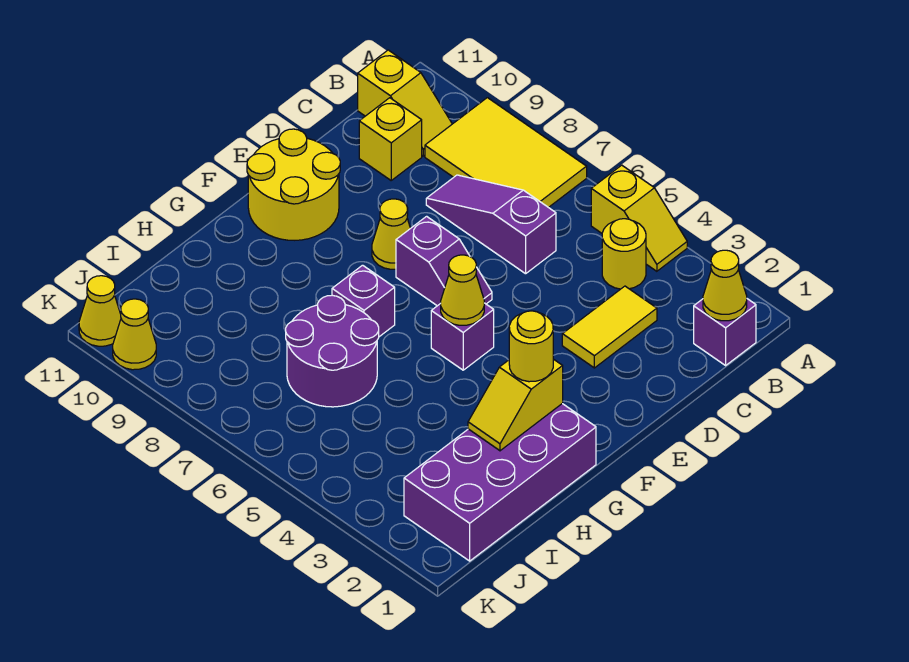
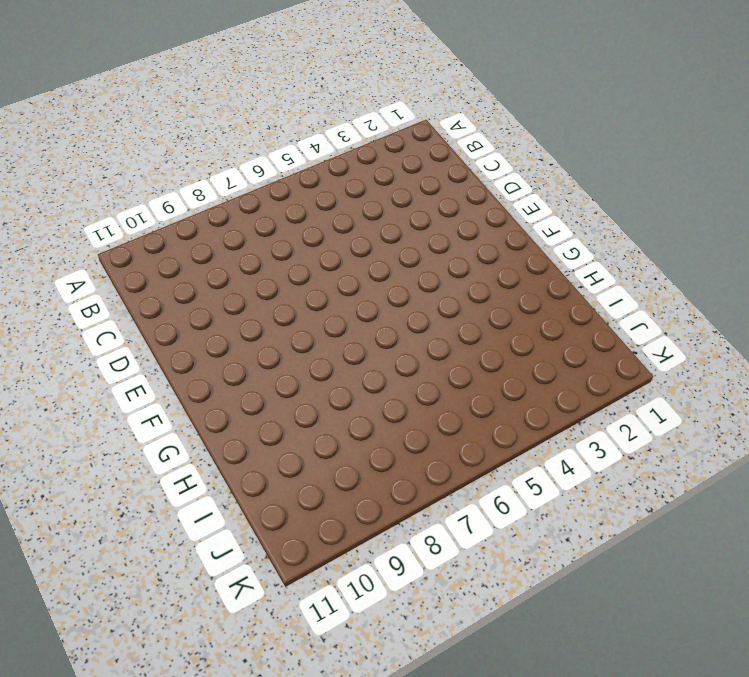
none -> yellow 1x2 slope [591,165,687,271]
none -> yellow 2x3 tile [425,98,587,208]
none -> purple 1x1 brick [694,299,756,365]

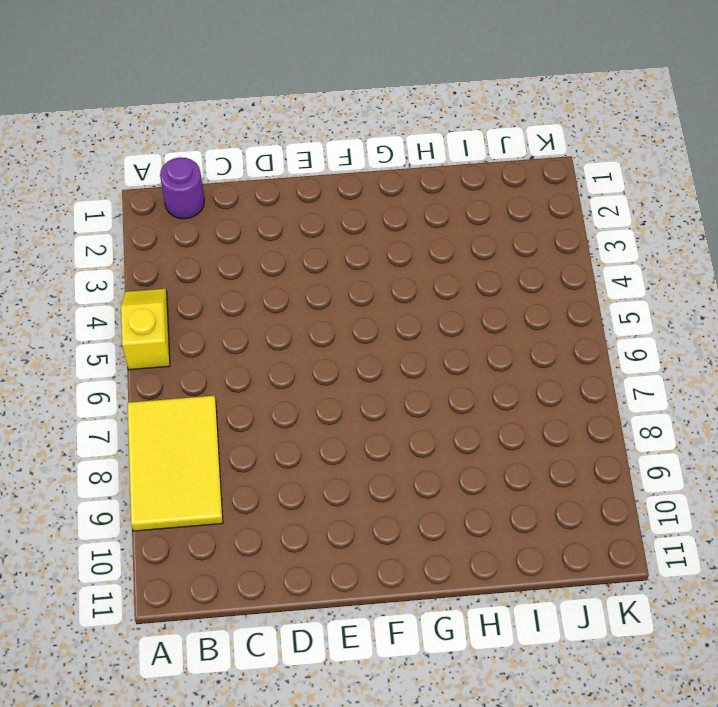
purple 1x1 round brick [160,157,204,219] -> purple 1x1 brick [694,299,756,365]
none -> yellow 1x1 round brick [602,219,646,289]
none -> yellow 1x2 slope [358,50,452,156]
none -> yellow 1x2 tile [562,286,657,368]

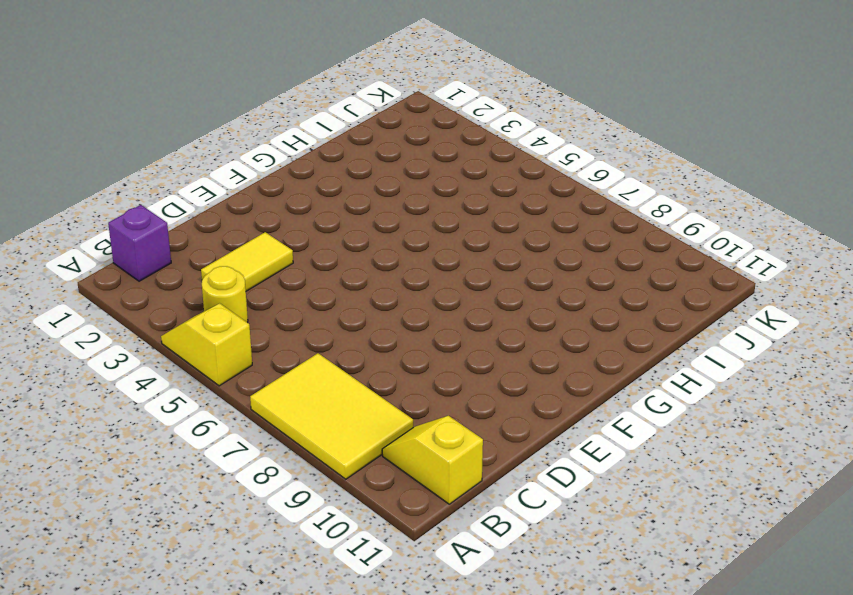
none -> purple 1x3 slope [426,175,556,274]
none -> yellow 1x1 brick [359,98,422,180]
none -> purple 1x2 slope [396,216,492,306]

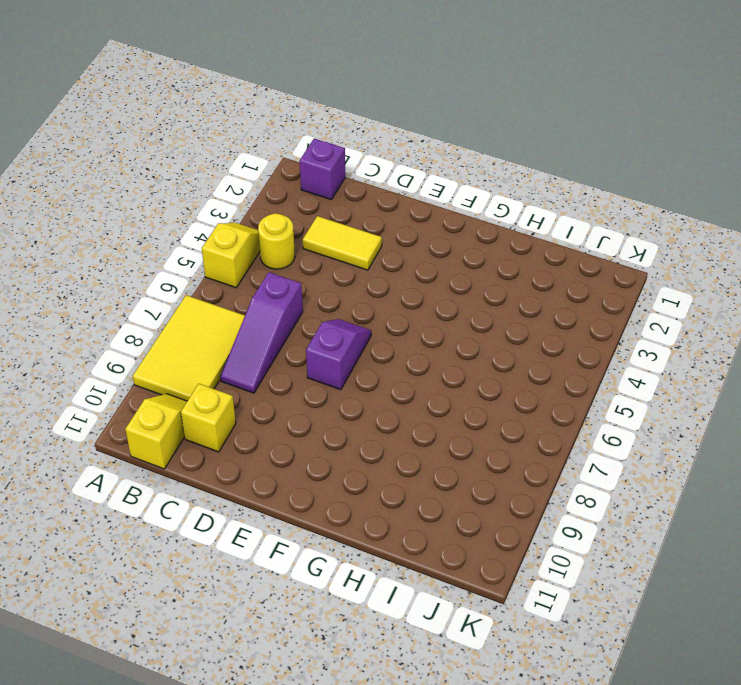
none -> yellow 1x1 cone [372,199,410,269]
none -> yellow 2x2 round brick [247,129,340,240]
none -> purple 1x1 brick [431,303,494,370]

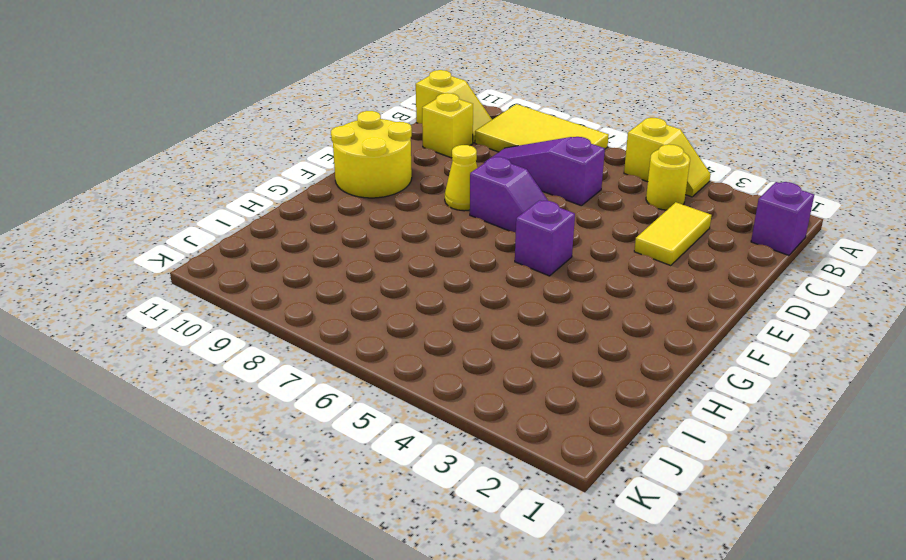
none -> purple 2x4 brick [404,404,596,561]
none -> purple 1x1 brick [332,265,395,337]
none -> purple 2x2 round brick [286,295,379,407]

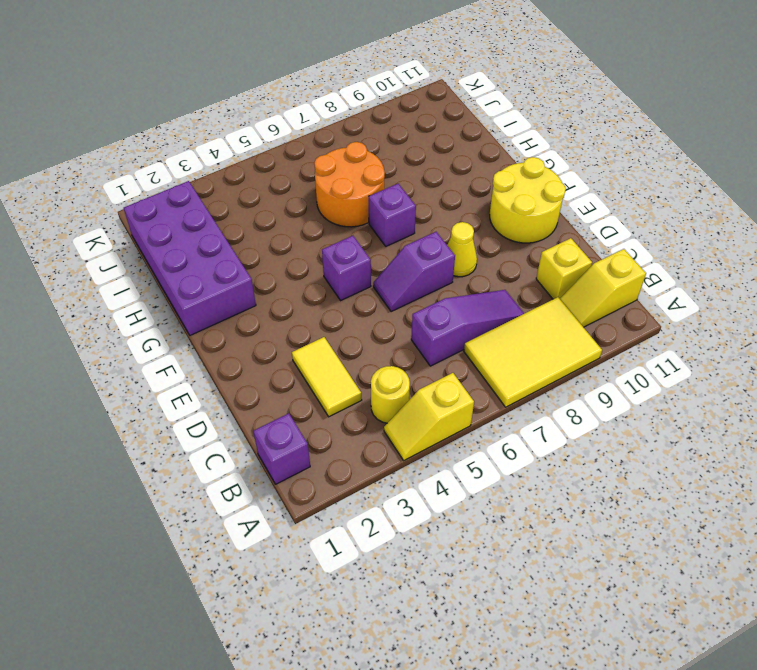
orange 2x2 round brick [314,142,385,227] -> purple 2x2 round brick [286,295,379,407]
none -> yellow 1x1 cone [113,299,156,370]
none -> yellow 1x1 cone [79,276,121,346]
none -> yellow 1x1 cone [703,250,747,321]

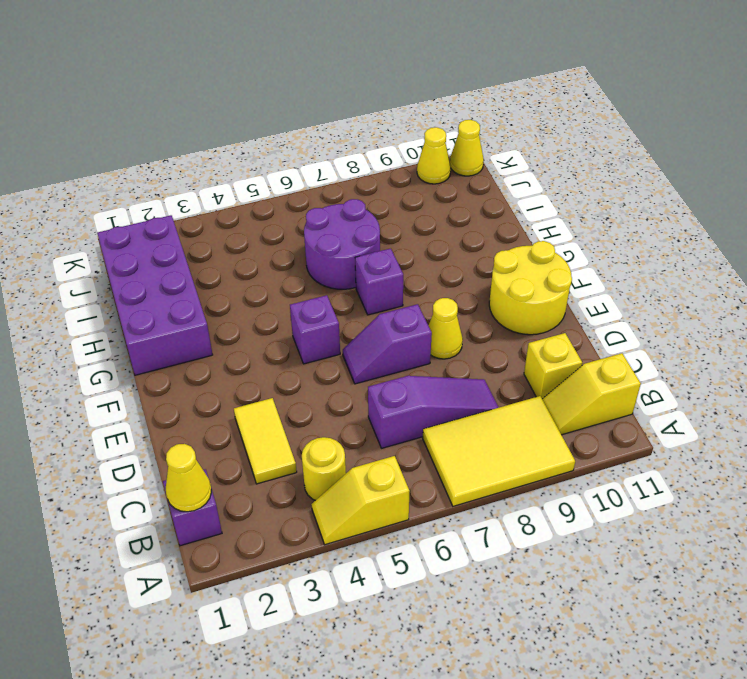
none -> yellow 1x1 cone [441,255,484,325]
none -> yellow 1x2 slope [468,359,563,451]
none -> yellow 1x1 round brick [509,311,553,382]

